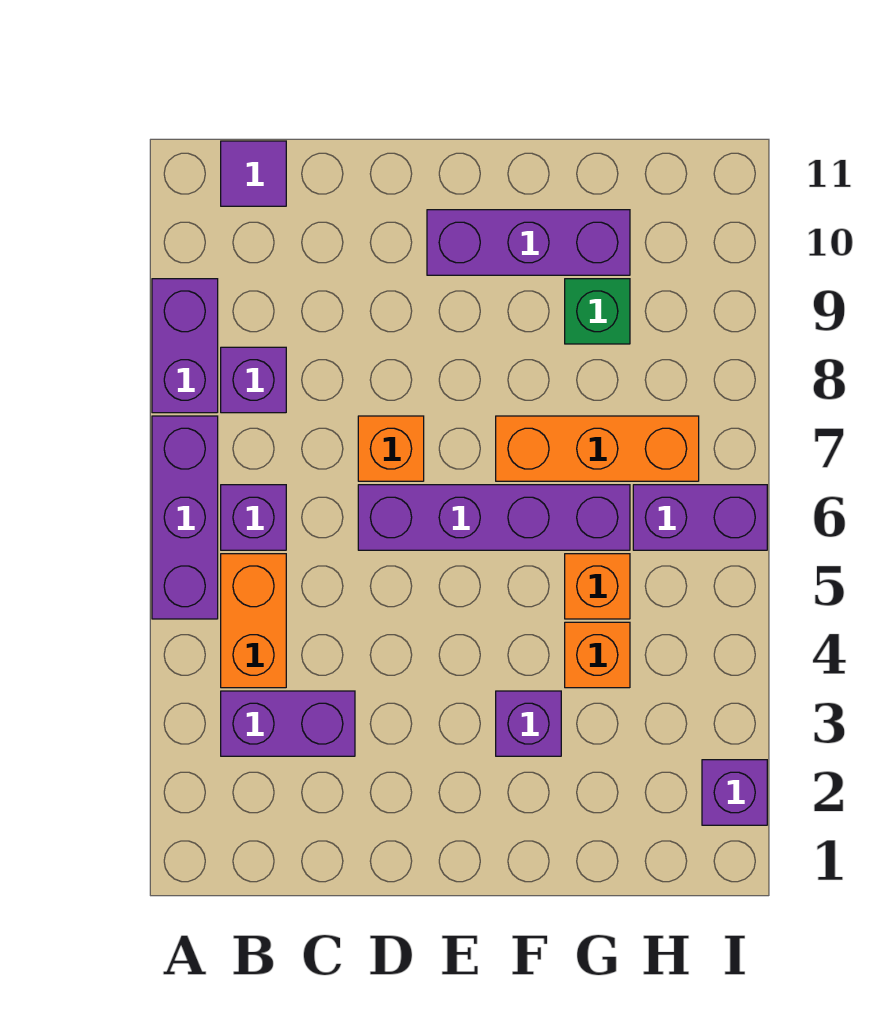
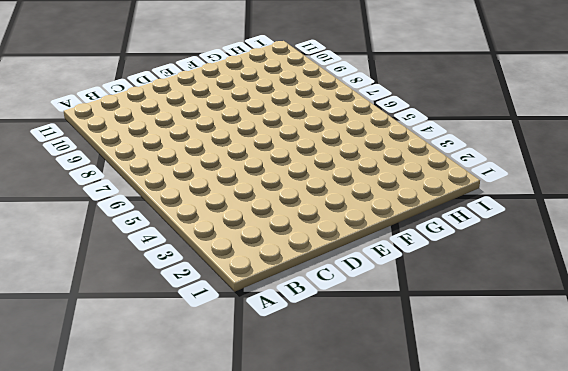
none -> purple 1x3 brick [152,416,218,619]
none -> purple 1x2 brick [152,279,218,413]
none -> purple 1x2 brick [221,691,355,756]

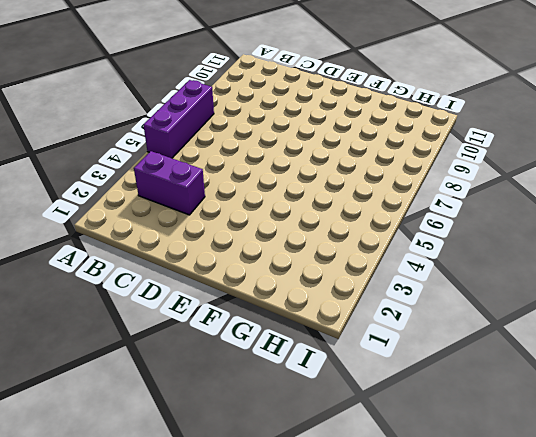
none -> purple 1x2 brick [152,279,218,413]
none -> orange 1x2 brick [221,554,286,688]
none -> purple 1x1 brick [221,485,286,550]

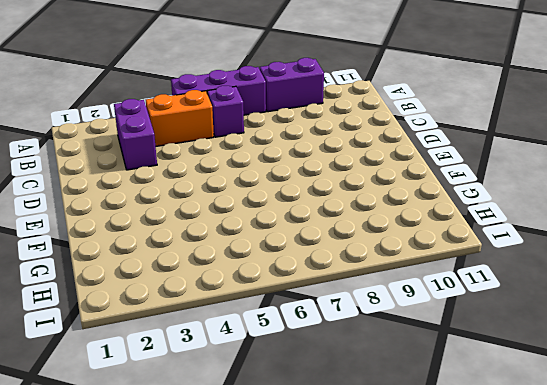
none -> purple 1x1 brick [221,347,286,413]
none -> purple 1x1 tile [221,141,286,206]
none -> purple 1x4 brick [358,485,630,550]

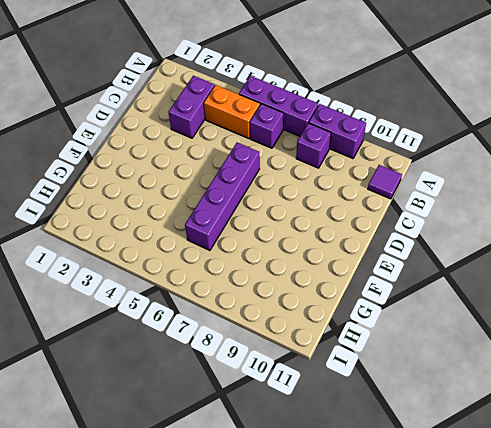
none -> orange 1x1 brick [358,416,424,481]
none -> purple 1x3 brick [427,210,630,275]
none -> purple 1x1 brick [496,691,561,756]

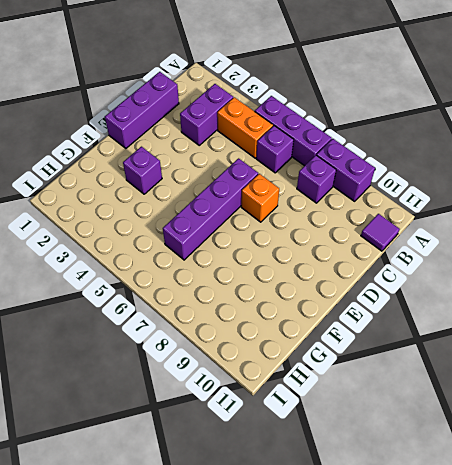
purple 1x3 brick [105,72,179,148] -> purple 1x3 brick moved to [427,210,630,275]
none -> orange 1x3 brick [496,416,699,481]
none -> orange 1x1 brick [565,622,630,688]
none -> orange 1x1 brick [565,554,630,619]

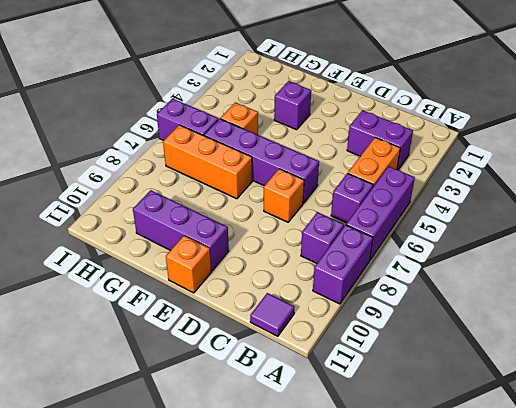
orange 1x1 brick [166,236,211,293] -> orange 1x1 brick moved to [565,622,630,688]
none -> green 1x1 brick [565,279,630,344]
none -> purple 1x1 brick [702,760,767,825]

